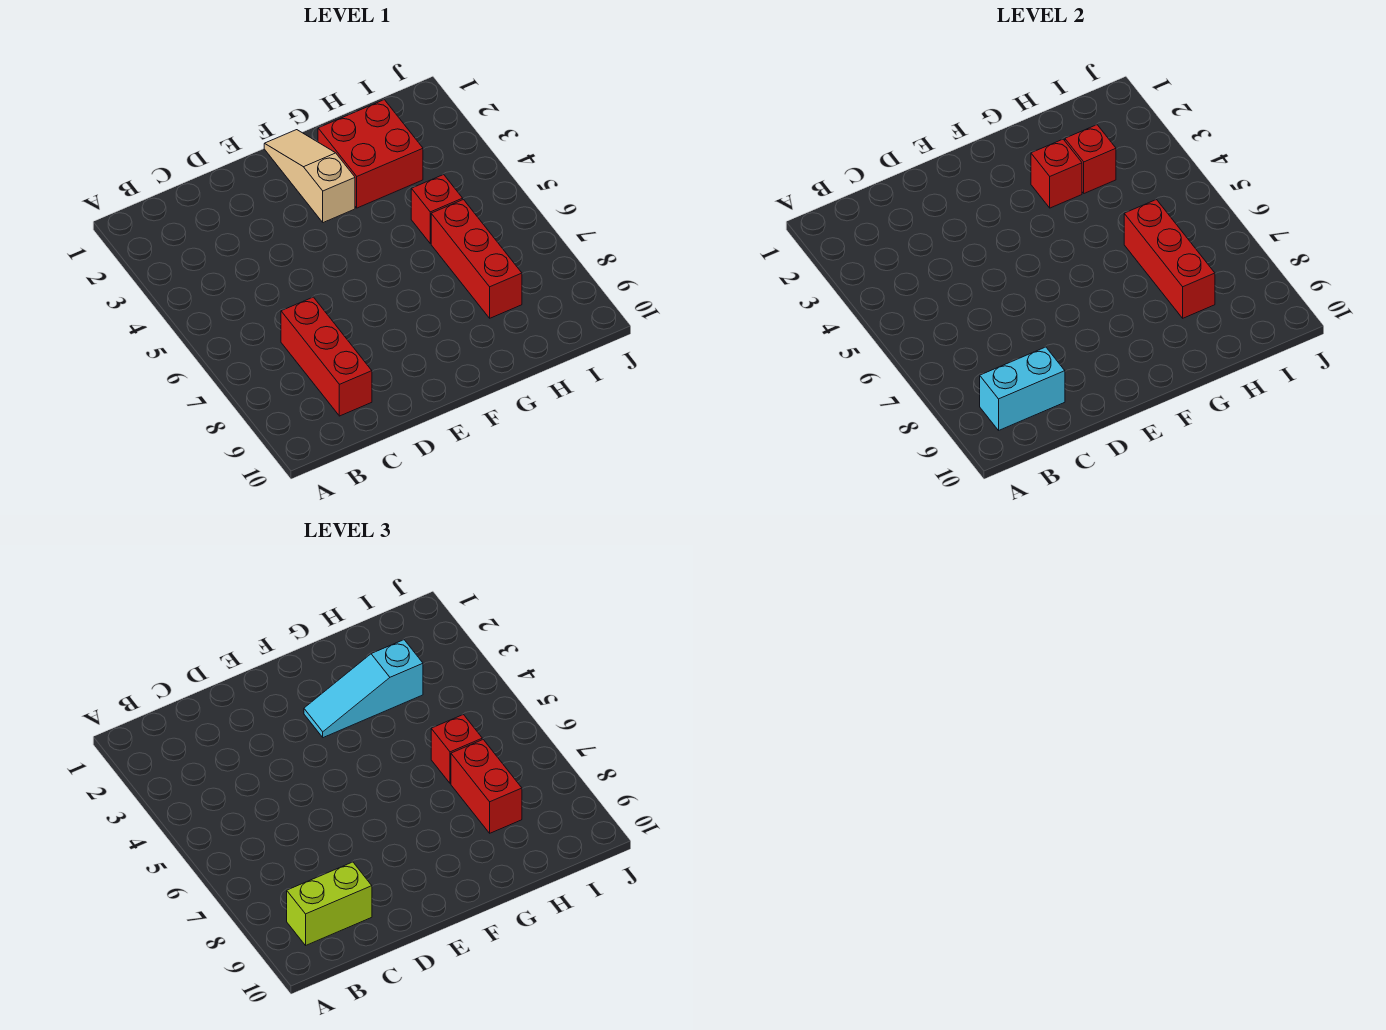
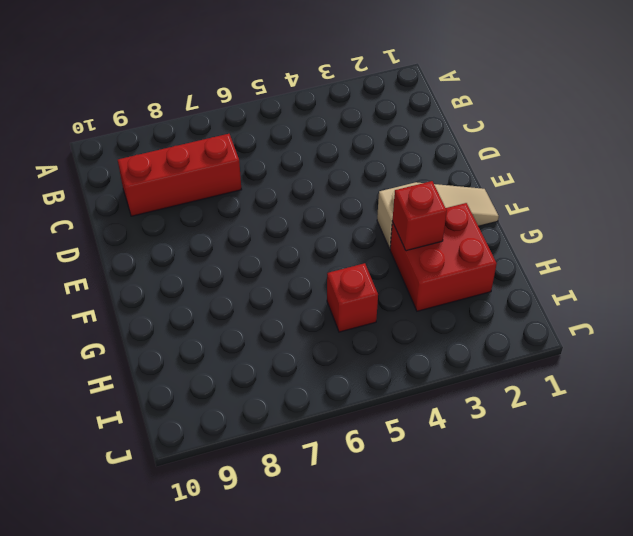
none -> red 1x3 brick [431,200,522,318]
none -> cyan 1x2 brick [980,347,1065,430]
none -> red 1x1 brick [1065,125,1116,193]

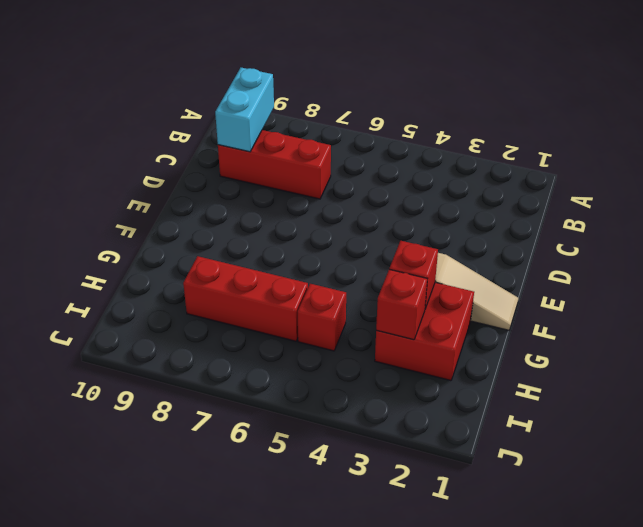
none -> red 1x3 brick [1124,200,1215,318]
none -> lime 1x2 brick [287,862,372,945]
none -> cyan 1x3 slope [304,640,423,738]

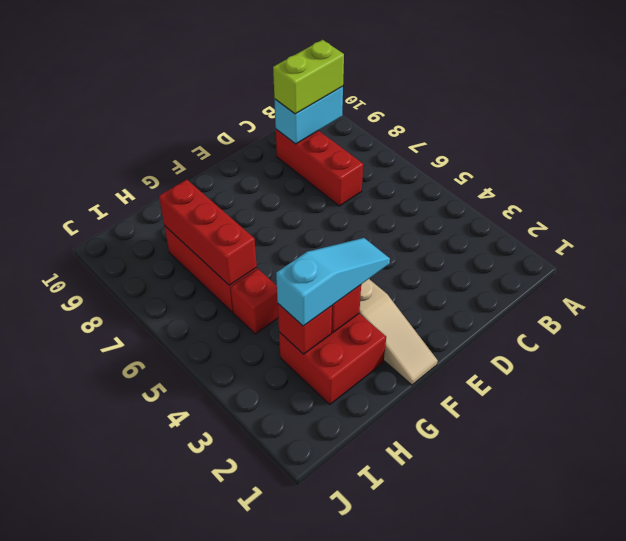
none -> red 1x1 brick [431,715,482,783]
none -> red 1x2 brick [451,740,522,833]

